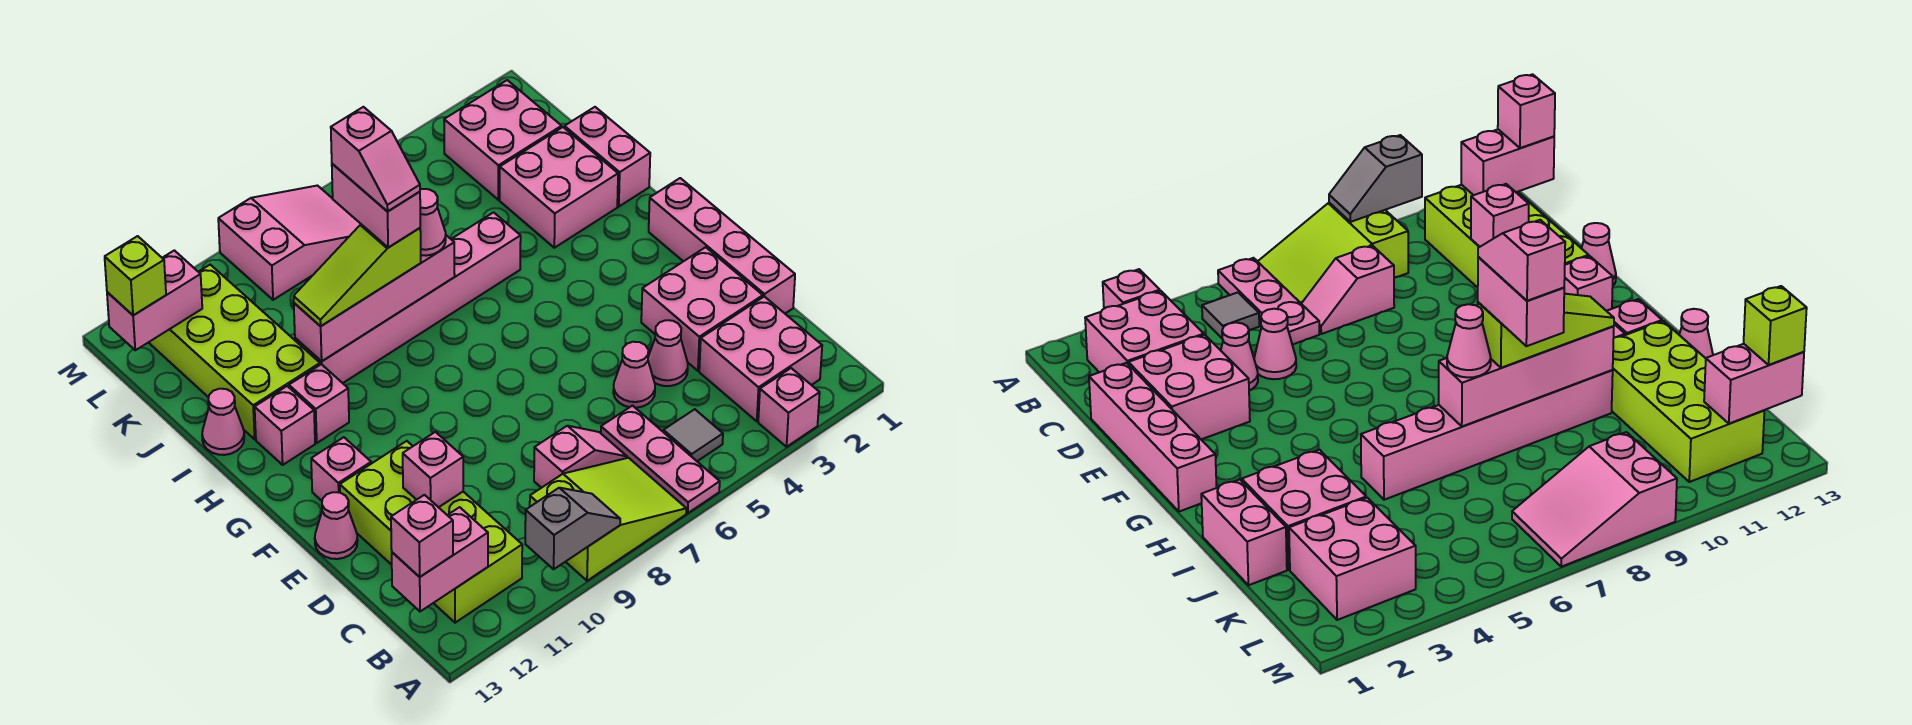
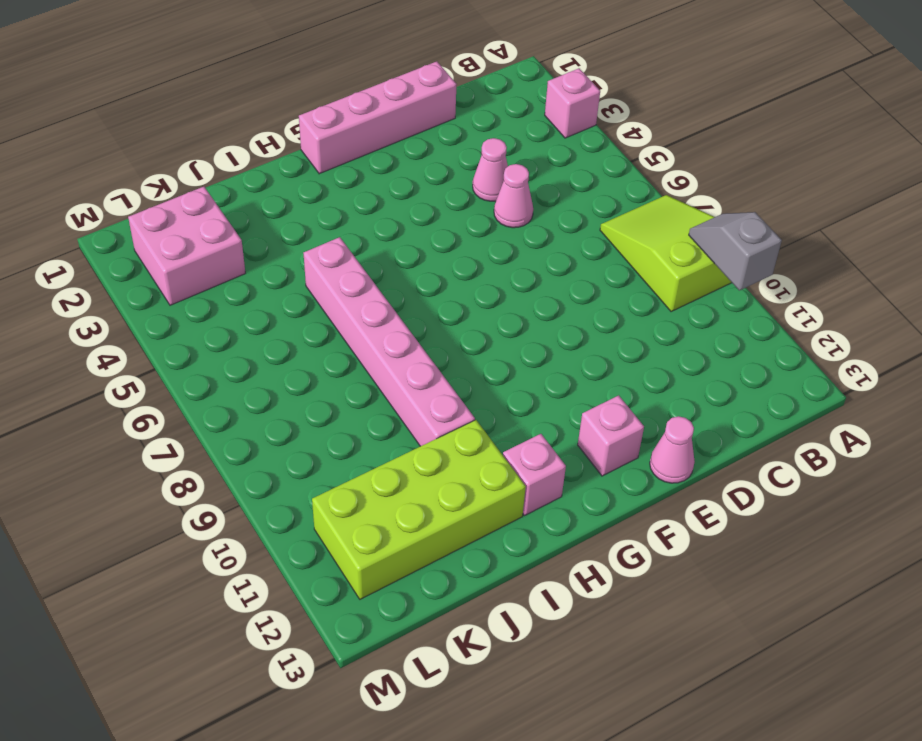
none -> pink 1x3 plate [601,406,720,513]
none -> pink 2x2 brick [699,296,822,421]
none -> grey 1x1 tile [663,409,723,461]
none -> lime 2x4 brick [340,441,522,623]

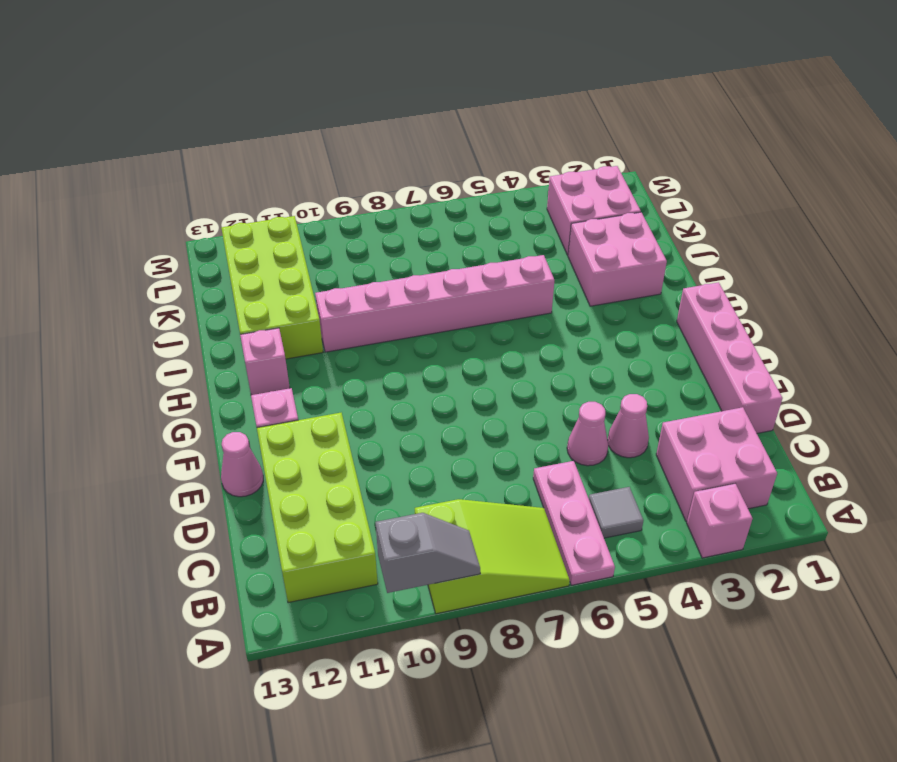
none -> pink 1x2 slope [534,426,627,488]
none -> pink 2x2 brick [641,247,763,371]
none -> pink 1x1 brick [289,364,349,443]
none -> pink 1x2 brick [565,107,650,207]

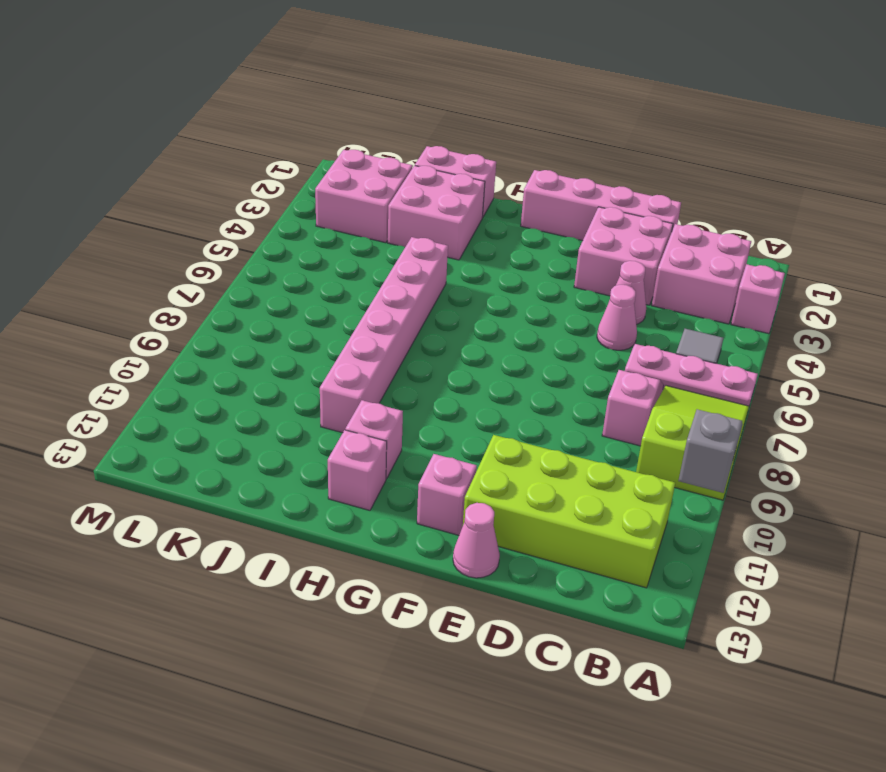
none -> lime 2x4 brick [149,265,320,439]
none -> pink 1x1 cone [202,389,244,455]
none -> pink 2x3 slope [218,186,361,300]
none -> pink 1x2 brick [392,507,488,612]

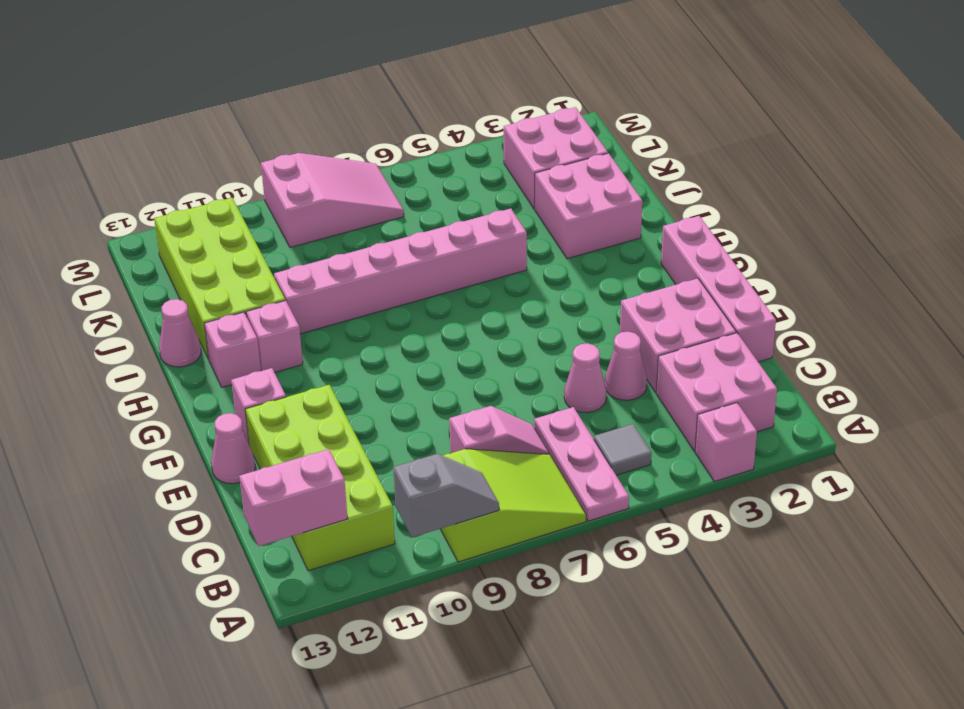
none -> pink 1x2 brick [565,107,650,207]
none -> pink 1x1 brick [403,432,463,507]
none -> pink 1x4 brick [294,235,455,361]
none -> pink 1x2 brick [107,250,202,350]

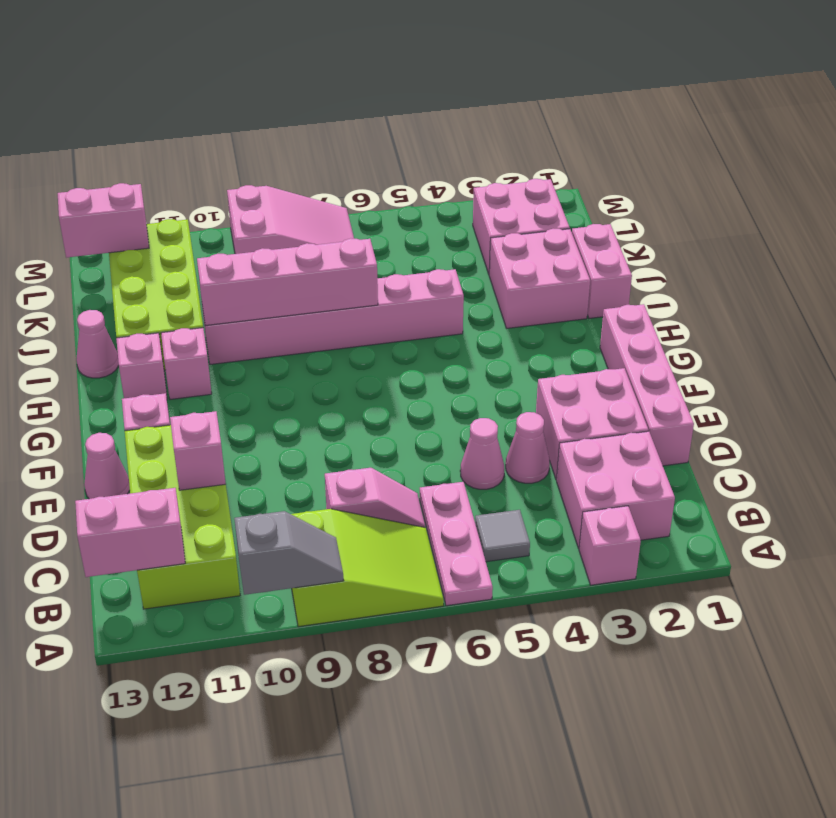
none -> pink 1x1 brick [391,495,453,577]
none -> pink 1x1 cone [420,189,446,256]
none -> lime 1x3 slope [294,224,421,326]
none -> lime 1x1 brick [105,236,166,315]

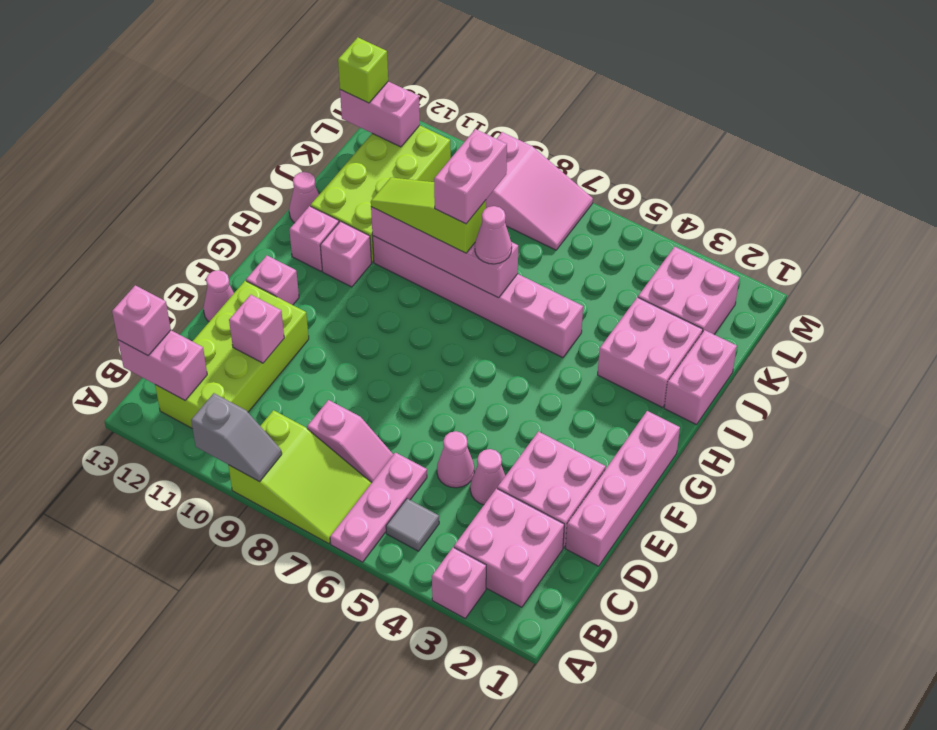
none -> pink 1x2 slope [331,107,420,211]

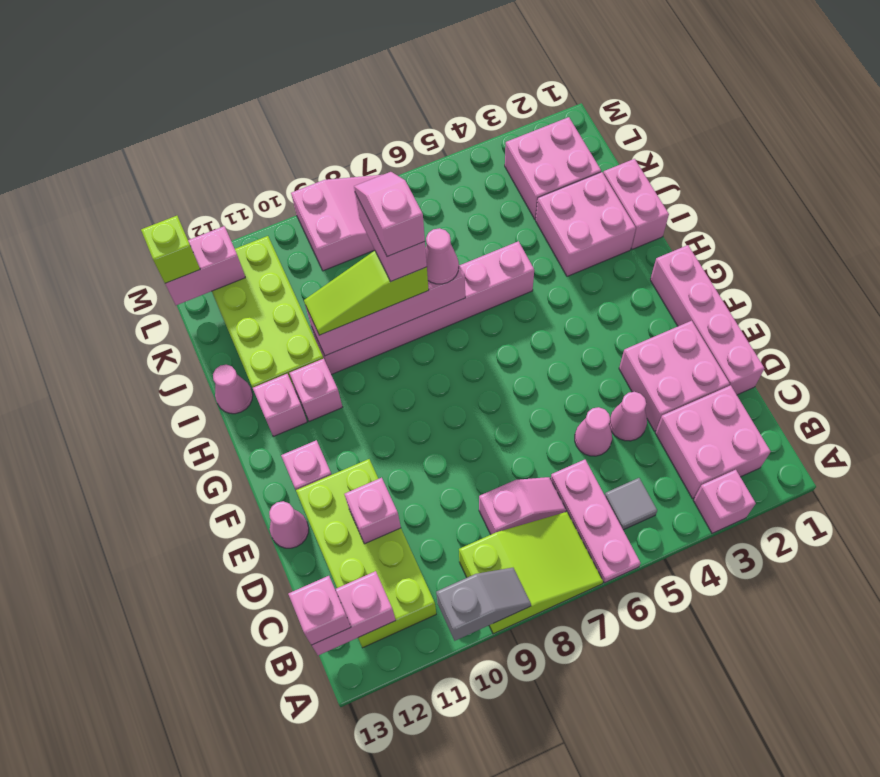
pink 1x2 slope [354,172,425,257] -> pink 1x2 slope turned to [331,107,420,211]

